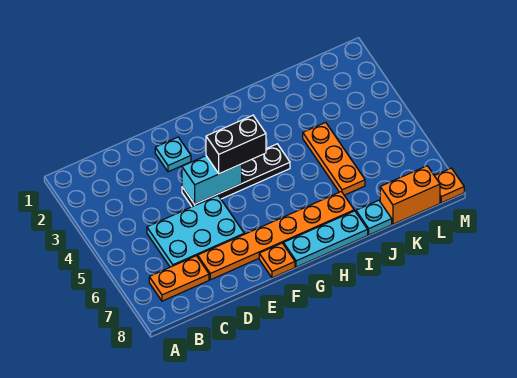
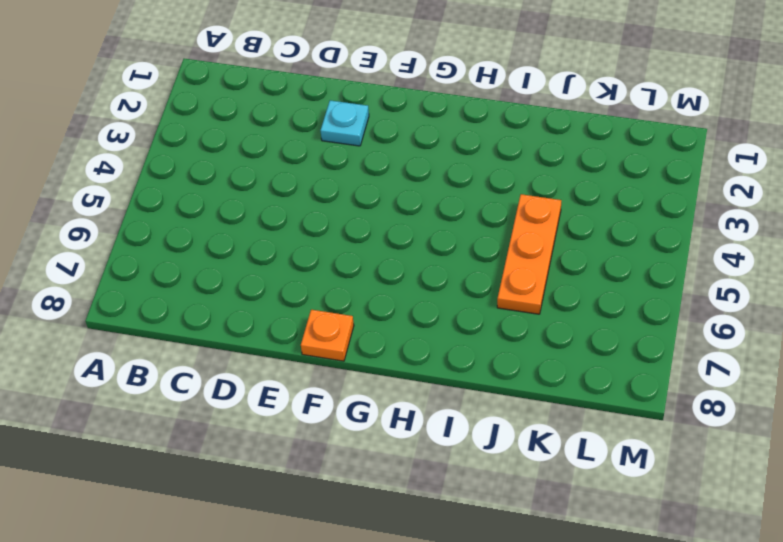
none -> orange 1x2 plate [149,256,209,301]
none -> cyan 2x3 plate [147,196,244,267]
none -> orange 1x6 plate [198,192,354,280]

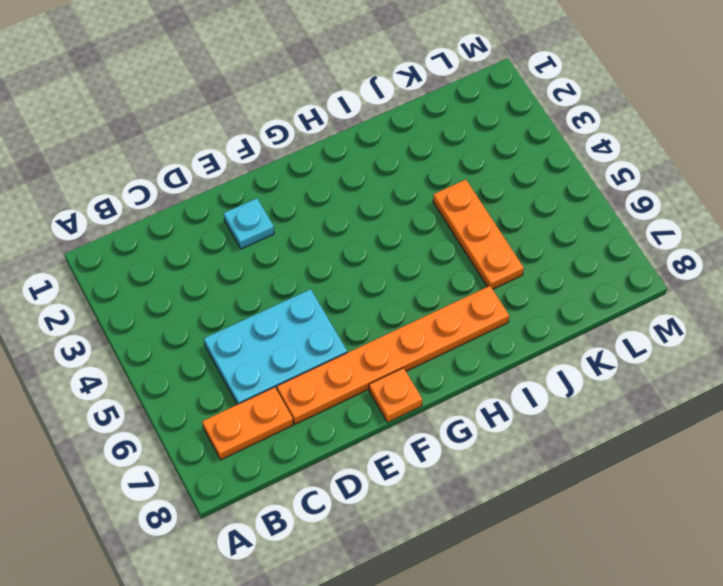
none -> black 1x4 plate [182,144,290,207]
none -> cyan 1x3 plate [283,211,368,267]
none -> cyan 1x1 plate [356,200,392,235]

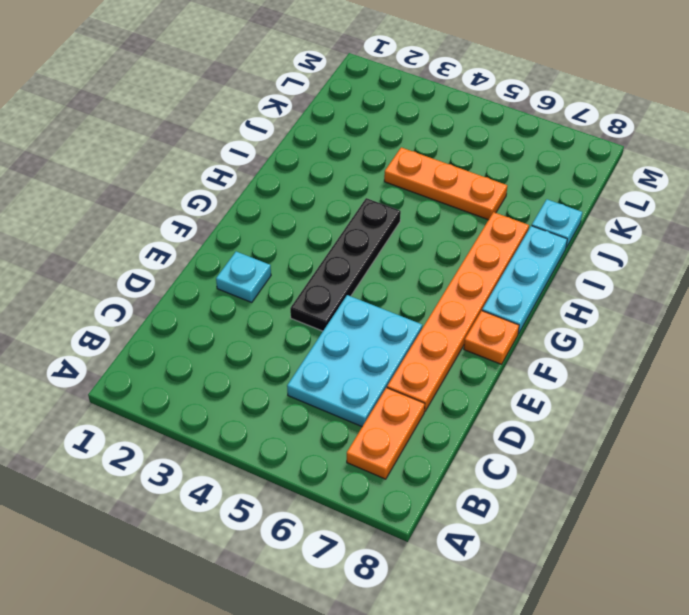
none -> orange 1x2 brick [380,166,440,224]
none -> orange 1x1 plate [435,168,464,203]
none -> cyan 1x2 brick [182,156,242,204]

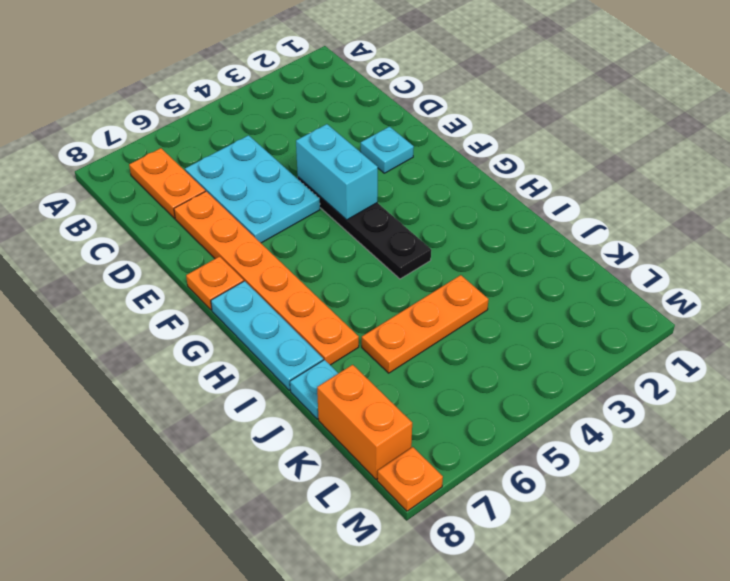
none -> black 1x2 brick [206,115,266,174]

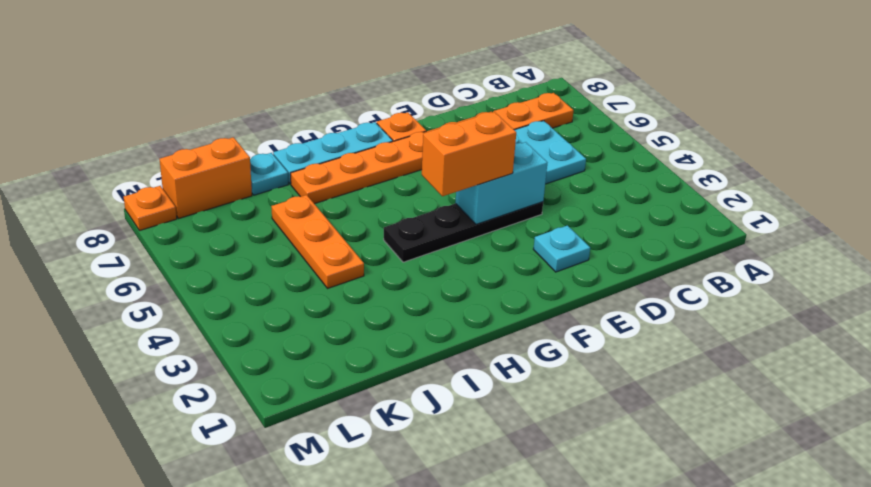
orange 1x2 brick [422,112,516,196] -> black 1x2 brick [206,115,266,174]

